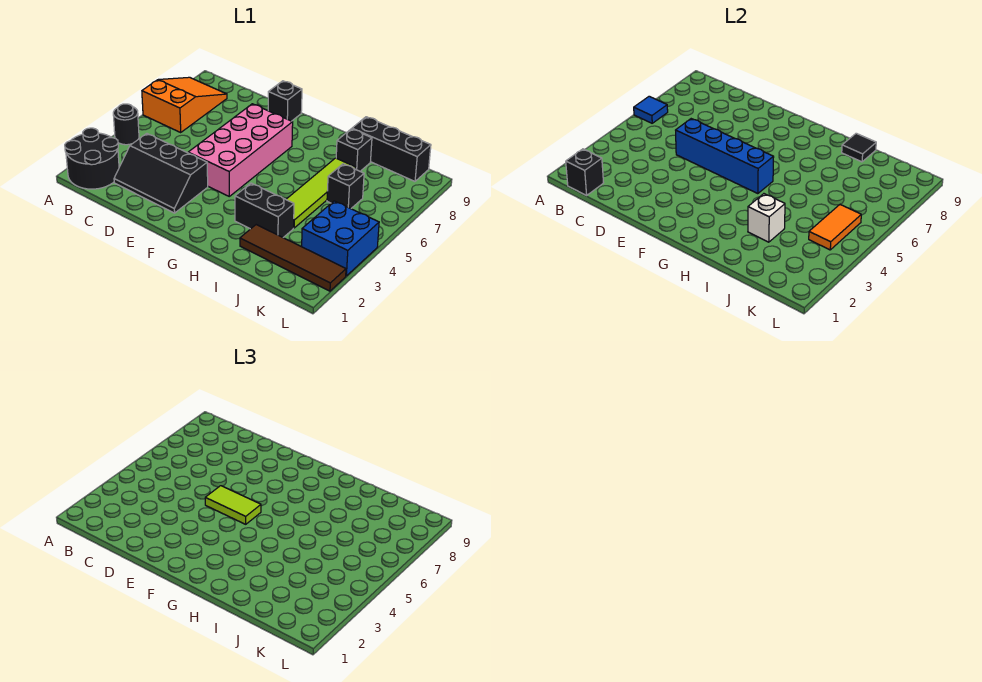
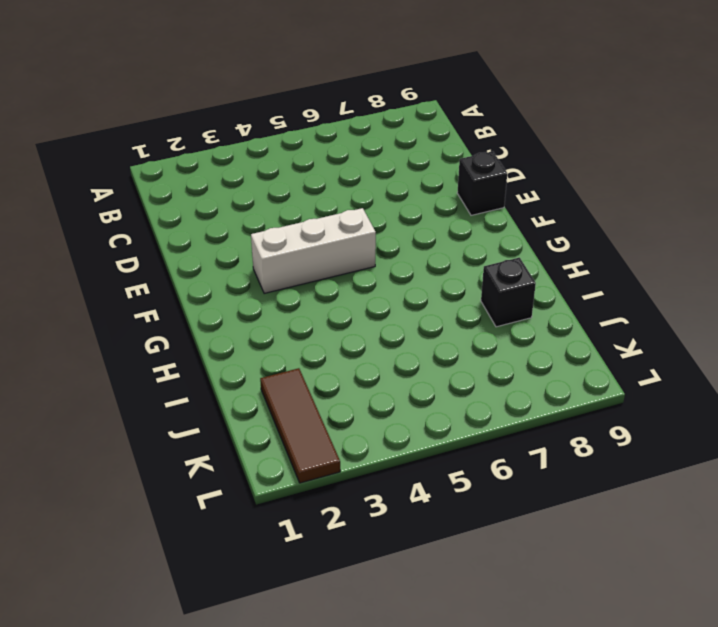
white 1x3 brick [251,208,376,294] -> pink 2x4 brick [188,104,293,196]
brown 1x3 tile [260,368,340,483] -> brown 1x4 tile [240,225,346,291]
none -> black 2x2 round brick [65,128,119,189]
none -> black 1x1 round brick [113,104,139,145]
none -> orange 2x3 slope [142,77,227,132]

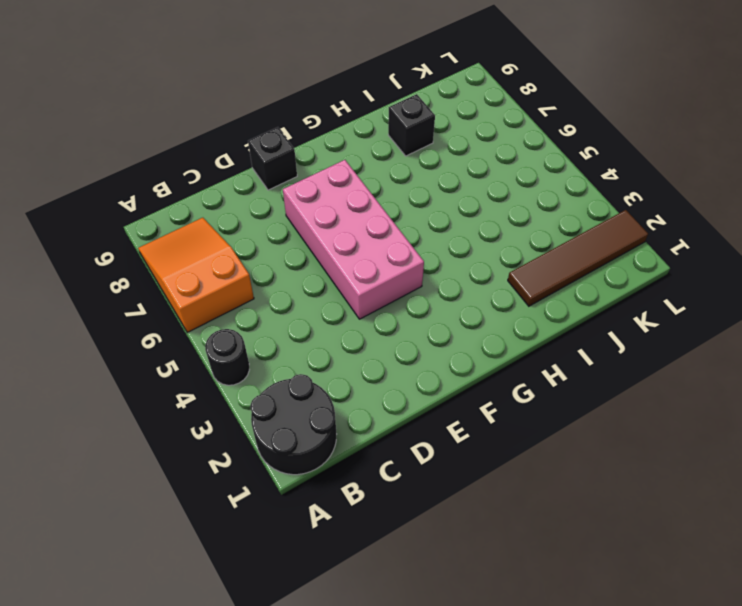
none -> black 2x3 slope [114,134,208,213]
none -> black 1x2 brick [235,183,294,237]
none -> lime 1x4 tile [286,158,356,228]

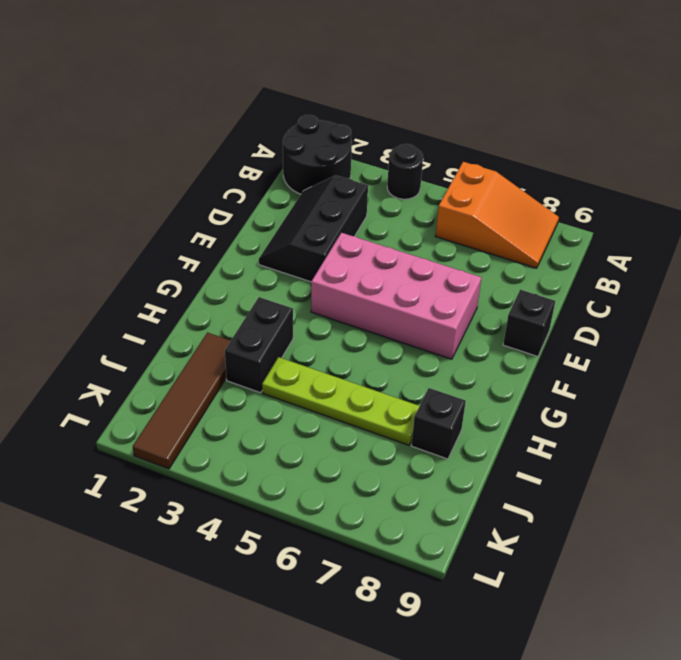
lime 1x4 plate [262,357,419,445] -> lime 1x4 tile [286,158,356,228]
none -> black 1x3 brick [352,117,431,181]
none -> black 1x1 brick [327,164,364,209]
none -> blue 2x2 brick [302,201,379,276]

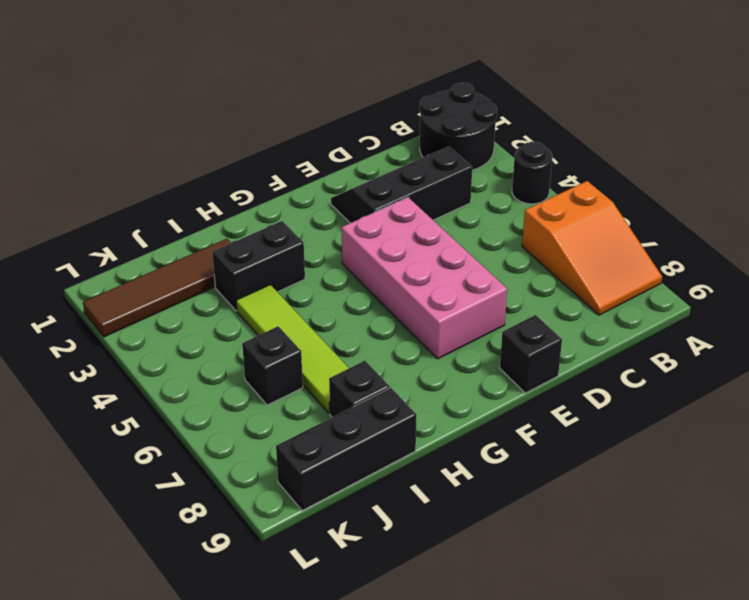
none -> blue 2x2 brick [302,201,379,276]
none -> blue 1x1 tile [634,96,668,123]
none -> black 1x1 brick [566,149,604,195]

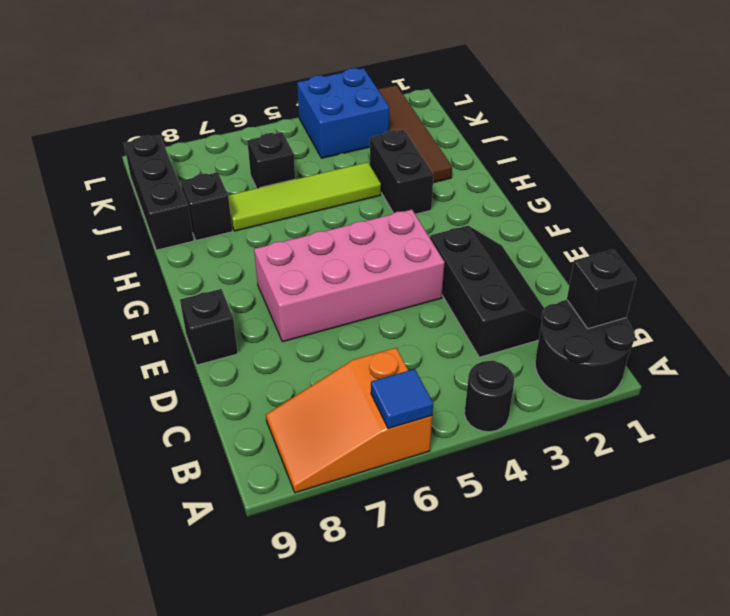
none -> blue 1x4 brick [676,119,774,194]
none -> white 1x1 brick [748,194,785,242]
none -> black 1x1 tile [842,133,876,162]

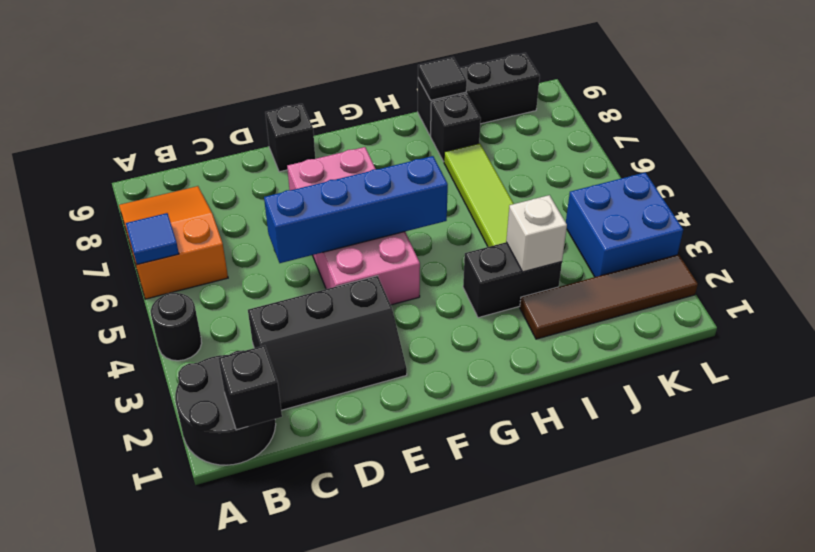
none -> black 1x1 brick [327,164,364,209]
none -> orange 1x2 tile [809,205,861,250]
none -> lime 1x2 tile [205,486,261,524]

